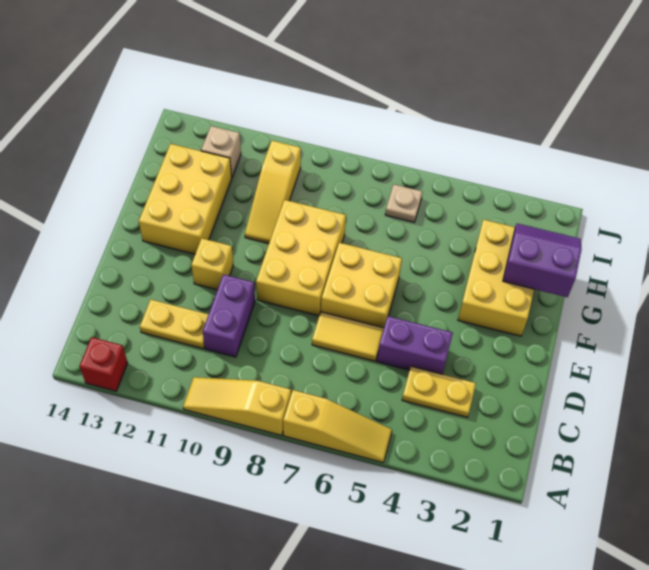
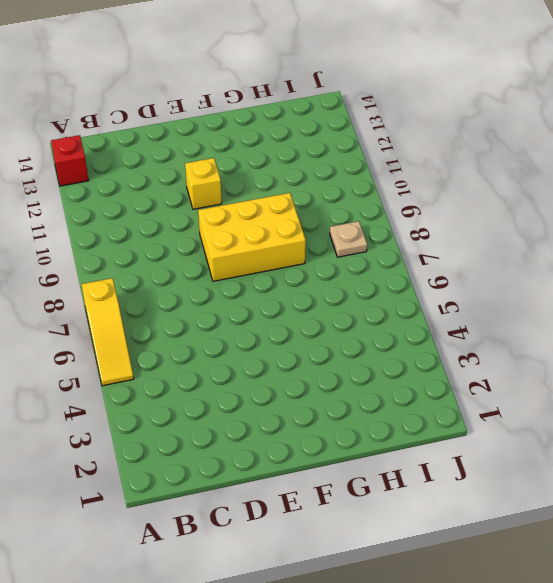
tan 1x1 plate [330,221,367,257] -> tan 1x1 plate moved to [385,185,422,222]
none -> yellow 1x3 slope [183,377,291,435]
none -> yellow 1x2 plate [402,366,476,417]
none -> purple 1x2 brick [203,274,255,357]

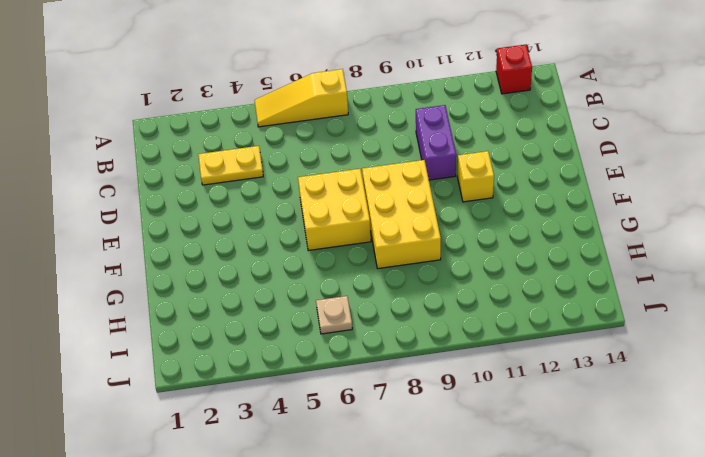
none -> yellow 1x3 slope [183,377,291,435]
none -> yellow 1x2 plate [140,299,209,349]
none -> purple 1x2 brick [377,316,453,374]

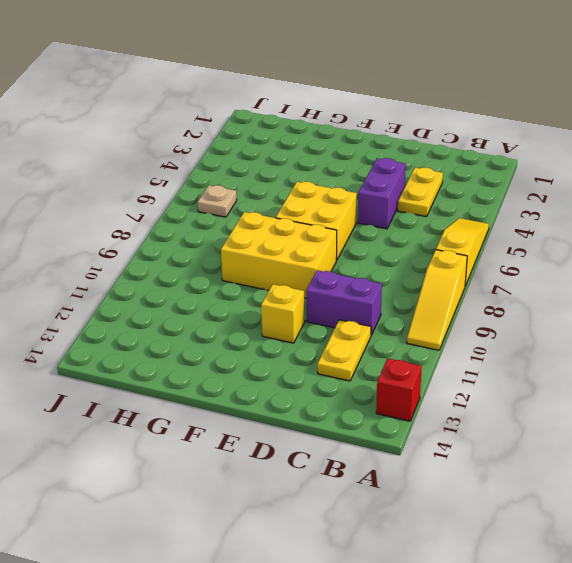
none -> yellow 1x2 tile [312,312,384,361]
none -> yellow 2x3 brick [458,219,534,336]
none -> yellow 2x3 brick [139,144,232,254]

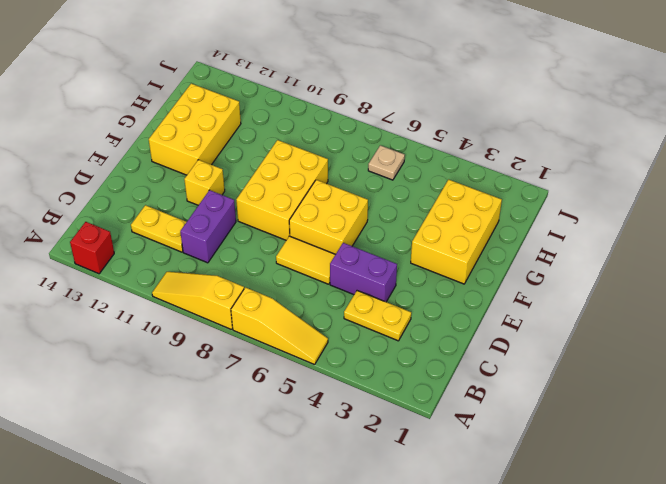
none -> yellow 1x3 slope [245,141,301,243]
none -> tan 1x1 brick [201,126,241,177]
none -> purple 2x2 slope [503,223,582,297]

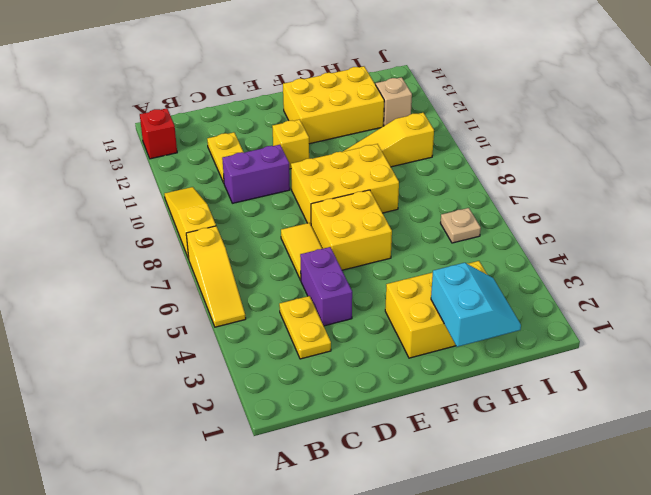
cyan 2x2 slope [431,263,521,347] -> purple 2x2 slope [503,223,582,297]

